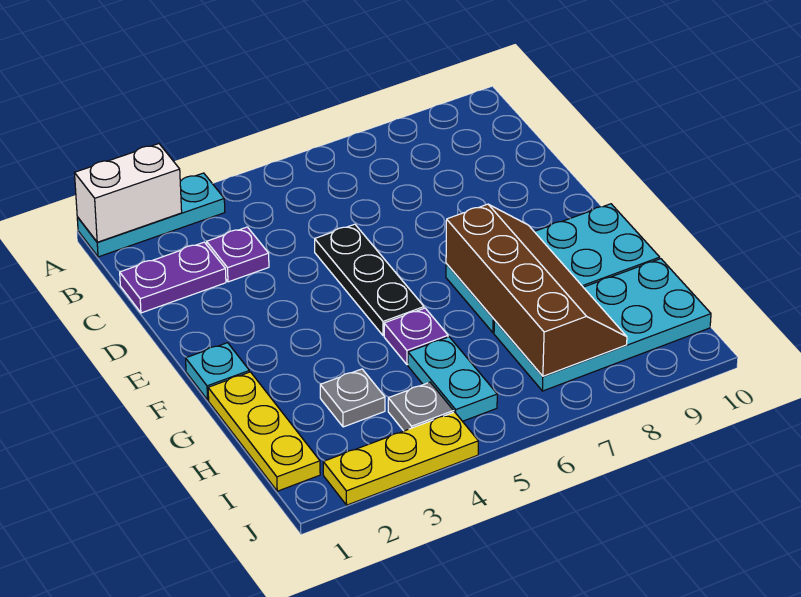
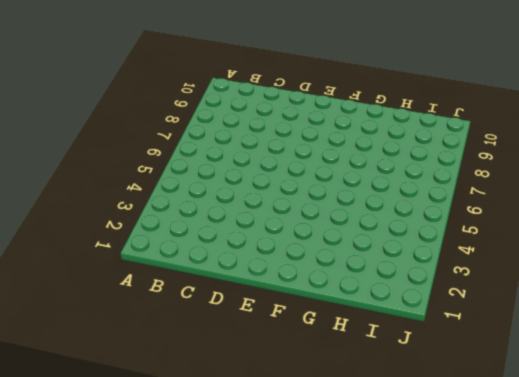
none -> cyan 1x3 plate [77,173,225,257]
none -> purple 1x2 plate [120,242,226,313]
none -> purple 1x1 plate [207,227,269,282]

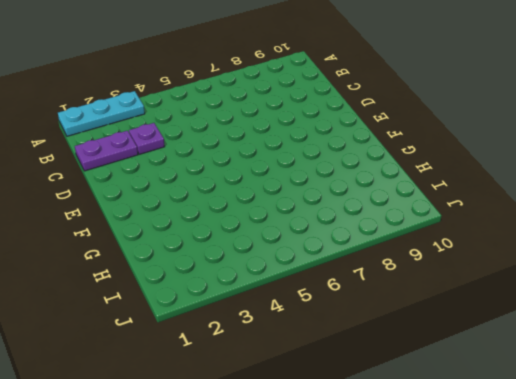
none -> black 1x3 plate [315,224,424,336]
none -> cyan 1x1 plate [186,343,249,400]
none -> cyan 2x4 plate [446,204,660,333]

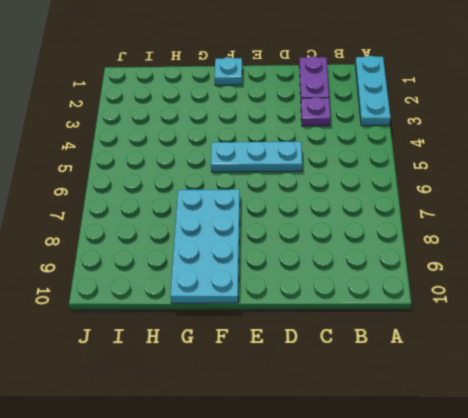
cyan 1x3 plate [211,141,302,172] -> black 1x3 plate [315,224,424,336]
none -> yellow 1x3 plate [208,372,320,491]
none -> purple 1x1 plate [384,308,448,365]
none -> grey 1x1 plate [320,369,385,427]

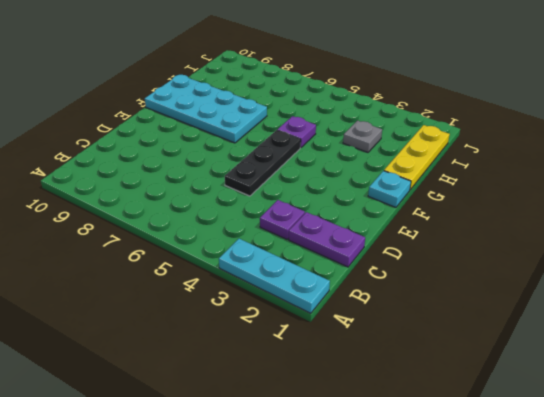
none -> cyan 1x2 plate [408,337,497,421]
none -> cyan 2x4 plate [494,259,711,391]
none -> grey 1x1 plate [388,382,454,431]

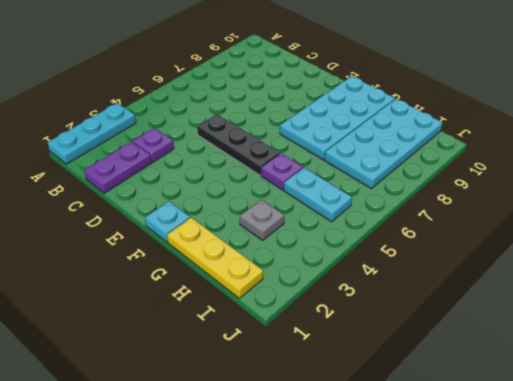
none -> grey 1x1 plate [388,382,454,431]
none -> yellow 1x3 plate [323,412,478,505]
none -> white 1x2 brick [75,144,182,242]

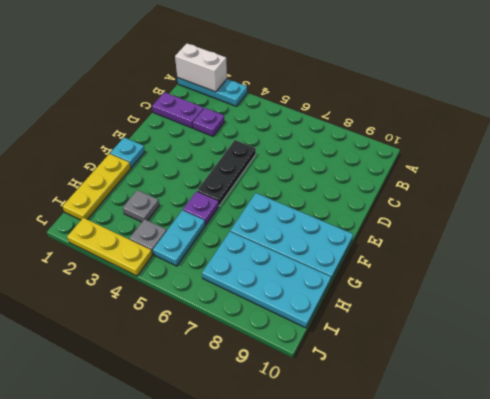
none -> brown 2x4 slope [446,204,627,376]

